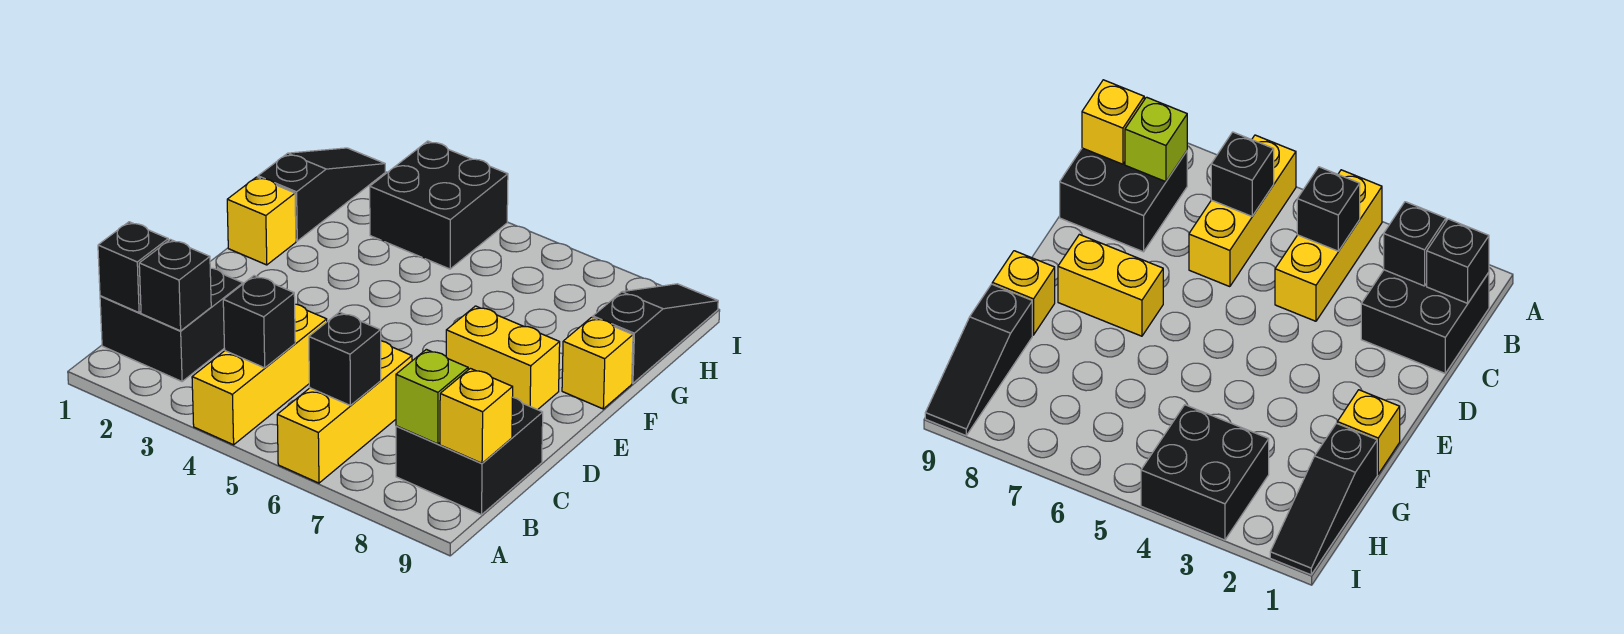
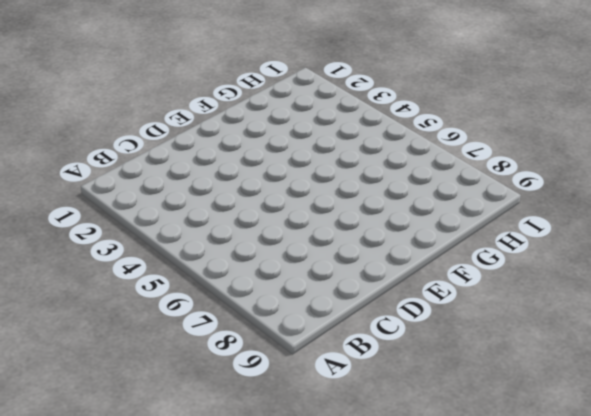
none -> yellow 1x3 brick [192,304,327,445]
none -> yellow 1x3 brick [277,341,412,483]
none -> black 2x2 brick [100,268,243,381]

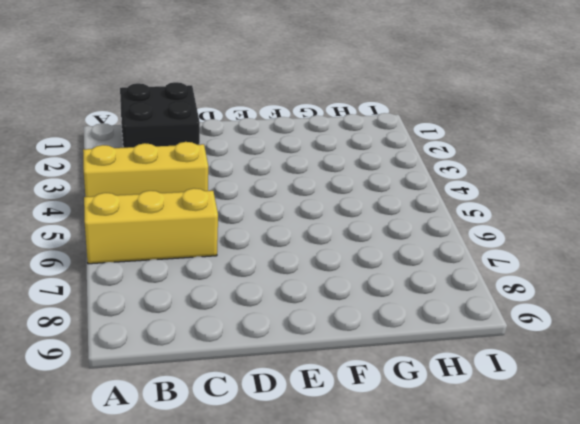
none -> black 2x2 brick [396,397,543,515]
none -> yellow 1x2 brick [446,306,560,410]
none -> yellow 1x1 brick [227,177,296,265]

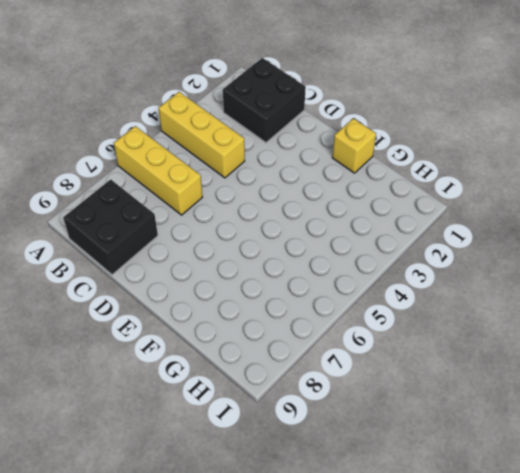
none -> yellow 1x2 brick [446,306,560,410]
none -> yellow 1x1 brick [562,317,633,409]
none -> black 1x3 slope [258,148,385,241]

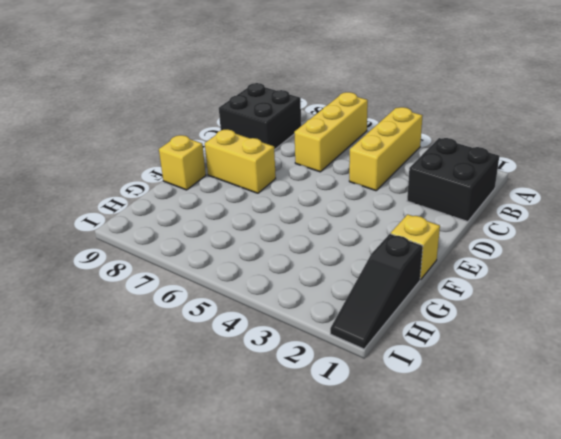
none -> black 1x3 slope [593,284,718,383]
none -> black 2x2 brick [370,141,508,269]
none -> black 1x1 brick [98,222,168,313]

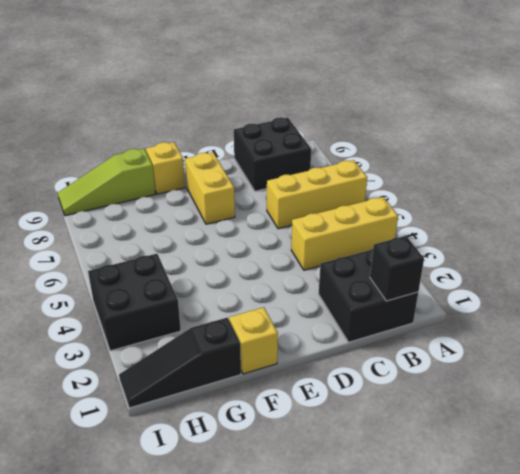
lime 1x3 slope [58,149,155,216] -> black 1x3 slope [593,284,718,383]
none -> black 1x1 brick [139,239,211,331]
none -> black 1x1 brick [223,276,295,368]
none -> black 1x1 brick [309,312,381,406]

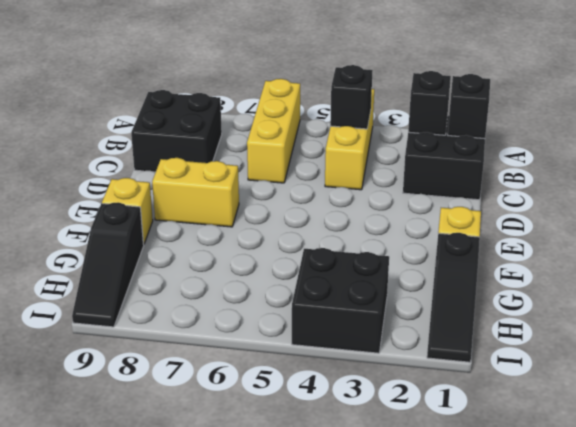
none -> black 1x1 brick [309,312,381,406]
none -> lime 1x1 brick [396,349,468,444]
none -> yellow 1x1 brick [440,368,513,463]

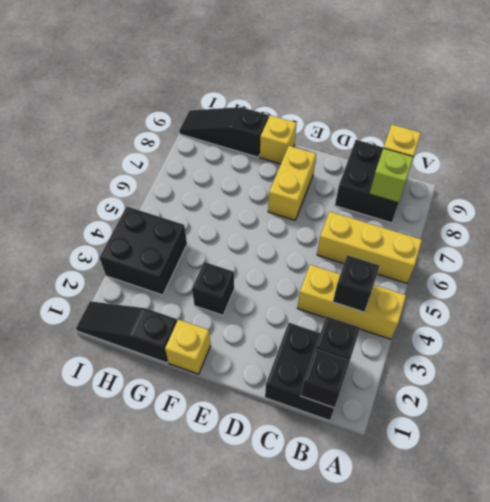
black 1x1 brick [192,262,234,315] -> black 1x1 brick moved to [309,312,381,406]

